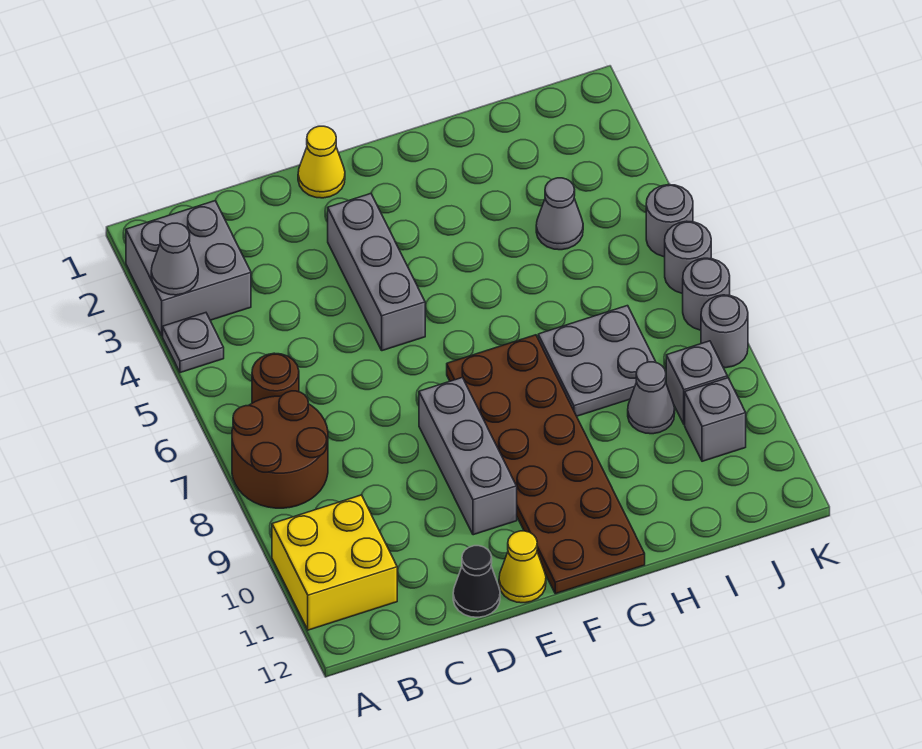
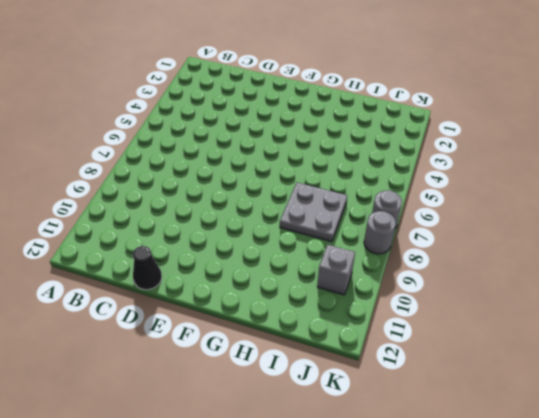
none -> grey 2x2 brick [126,201,251,336]
none -> grey 1x1 plate [163,313,224,373]
none -> brown 2x2 round brick [232,391,328,508]

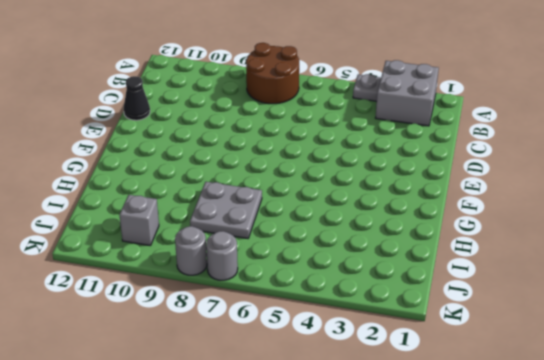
none -> yellow 2x2 brick [272,495,397,630]
none -> brown 1x1 round brick [252,353,299,403]
none -> yellow 1x1 cone [298,126,345,198]

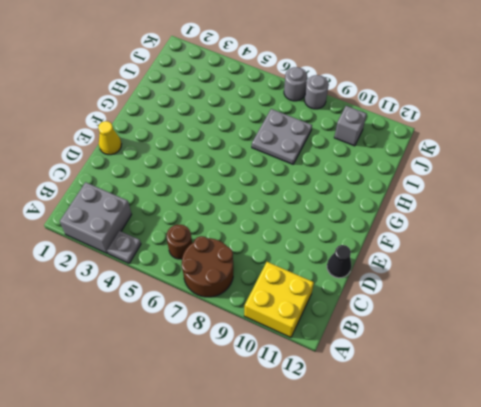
none -> grey 1x3 brick [328,194,425,351]
none -> grey 1x3 brick [419,377,517,535]
none -> yellow 1x1 cone [499,531,546,603]

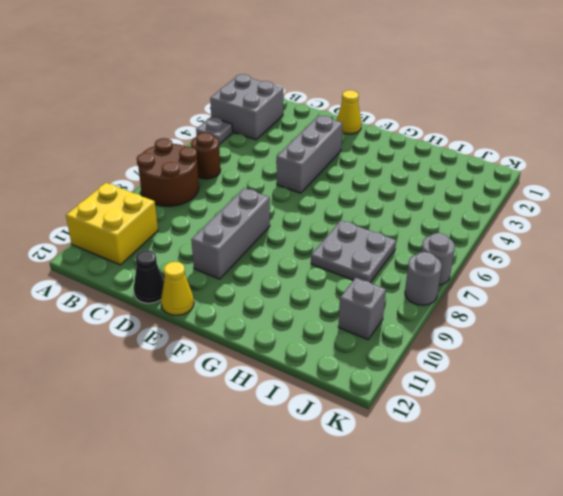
none -> brown 2x6 plate [447,335,645,594]
none -> grey 1x1 cone [536,178,583,250]
none -> grey 1x1 cone [628,362,675,434]

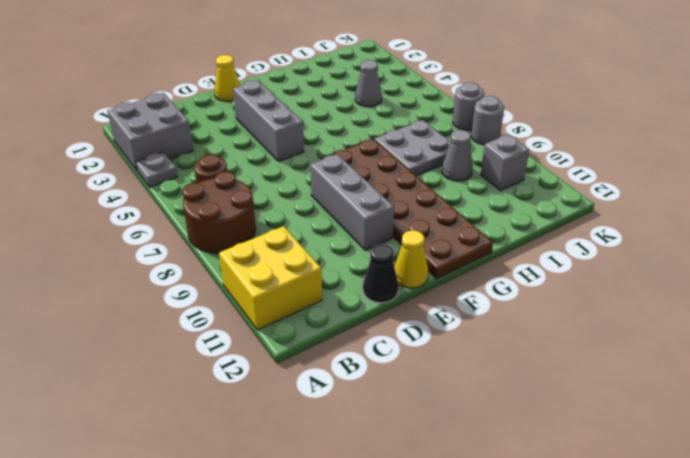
none -> grey 1x1 brick [666,341,727,425]
none -> grey 1x1 round brick [646,185,693,257]
none -> grey 1x1 round brick [665,221,711,293]

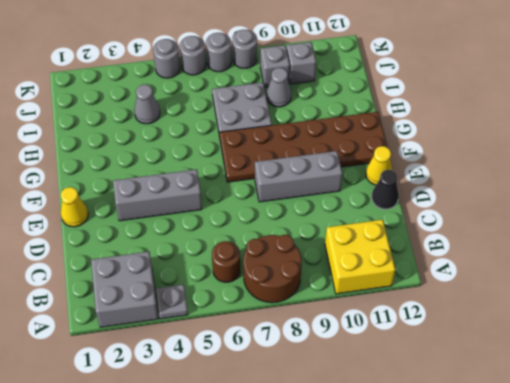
none -> grey 1x1 cone [151,223,198,295]

